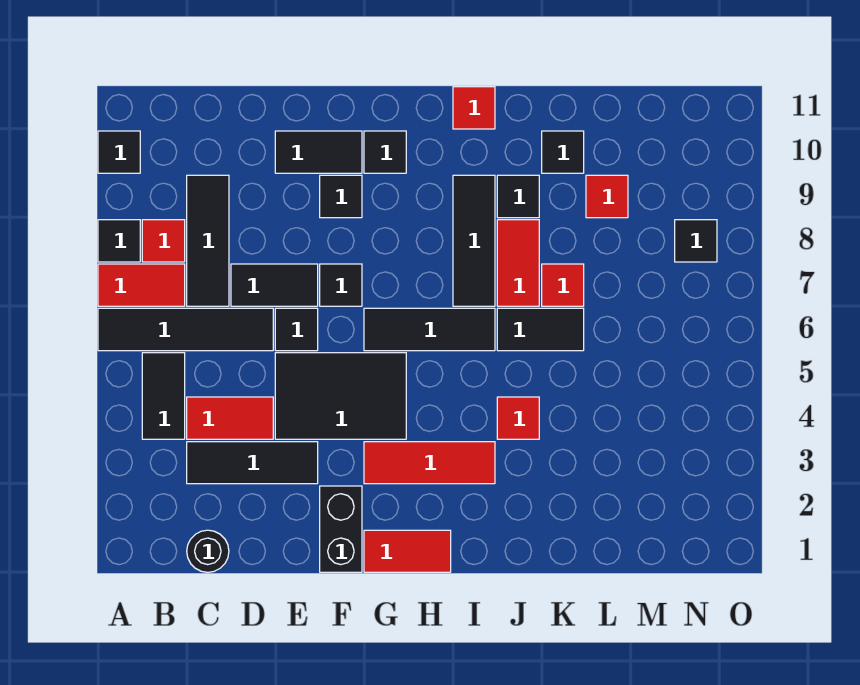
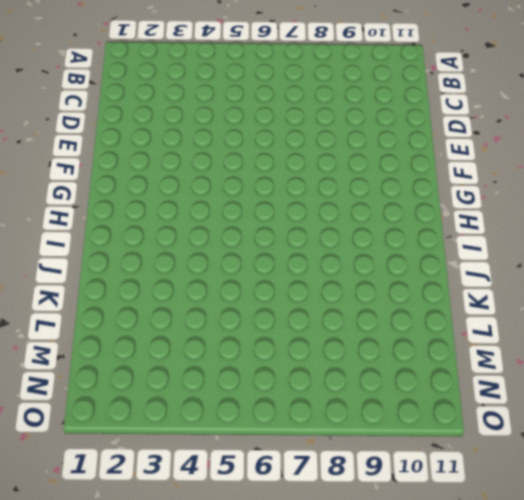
none -> black 1x4 tile [98,308,273,351]
none -> red 1x2 tile [98,264,185,306]
none -> black 1x1 tile [98,220,140,262]
none -> black 1x1 tile [98,131,140,173]

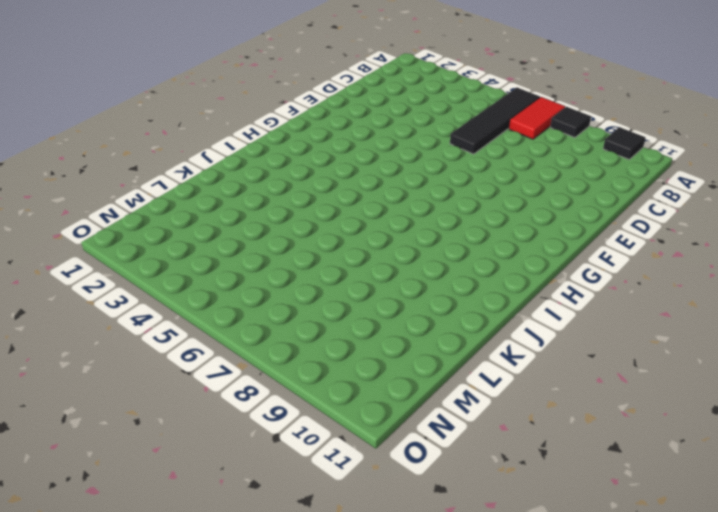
none -> black 1x2 tile [142,353,185,439]
none -> red 1x1 tile [142,220,185,262]
none -> black 1x1 round brick [187,530,229,572]
none -> black 1x3 tile [187,442,318,484]

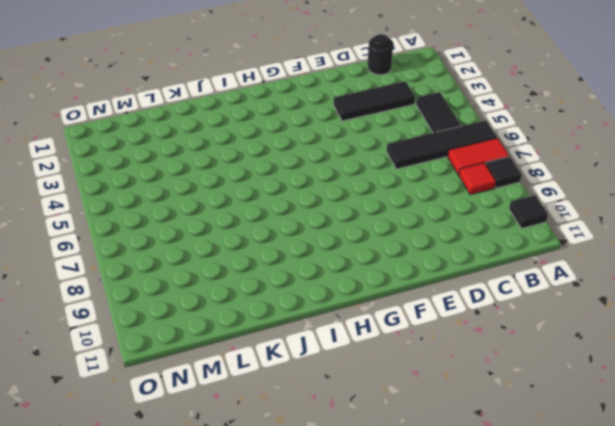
none -> red 1x2 tile [187,397,273,439]
none -> black 1x3 tile [187,175,229,306]
none -> black 1x2 tile [231,264,318,306]
none -> black 2x3 tile [275,353,406,439]

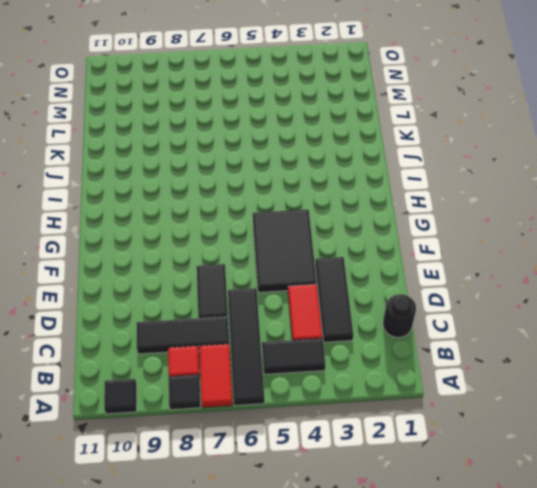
none -> black 1x1 tile [275,308,318,351]
none -> black 1x2 tile [275,131,362,173]
none -> black 1x2 brick [320,486,362,572]
none -> black 1x1 tile [320,264,362,306]

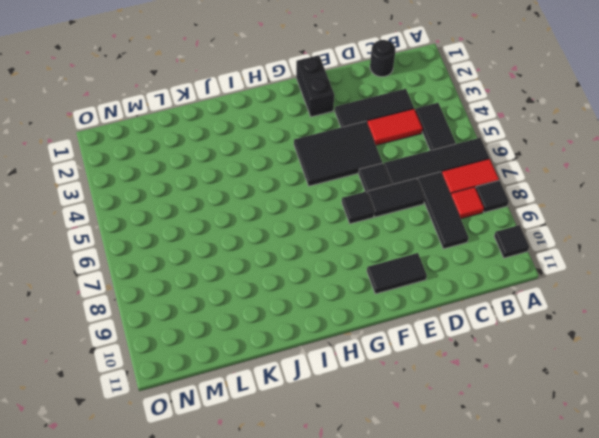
none -> black 1x1 tile [320,175,362,218]
none -> red 1x2 tile [364,530,451,572]
none -> red 1x3 tile [364,442,495,484]
none -> black 1x3 tile [364,308,495,351]

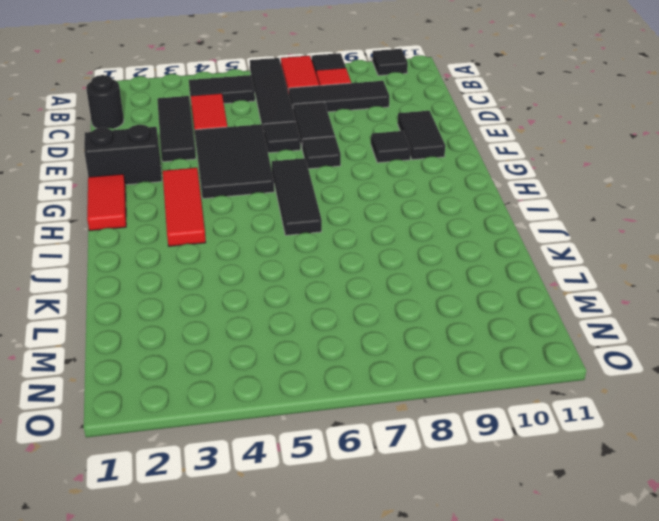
none -> black 1x1 tile [364,131,406,173]
none -> black 1x3 tile [453,175,495,306]
none -> red 1x1 tile [453,87,495,129]
none -> red 1x1 tile [497,397,539,439]

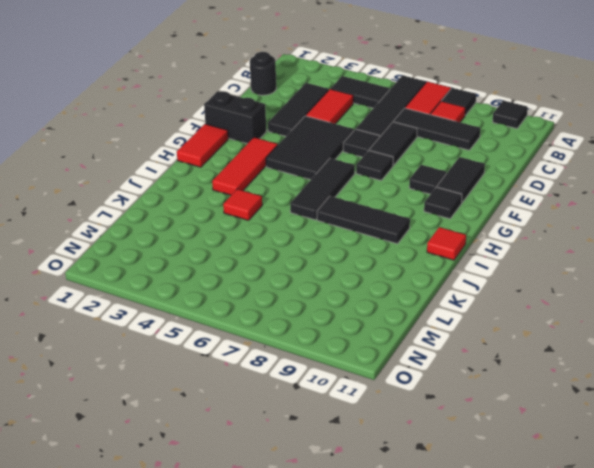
none -> black 1x2 tile [497,308,584,351]
none -> red 1x2 tile [497,220,539,306]
none -> black 1x1 tile [497,175,539,218]
none -> red 1x1 tile [542,264,584,306]

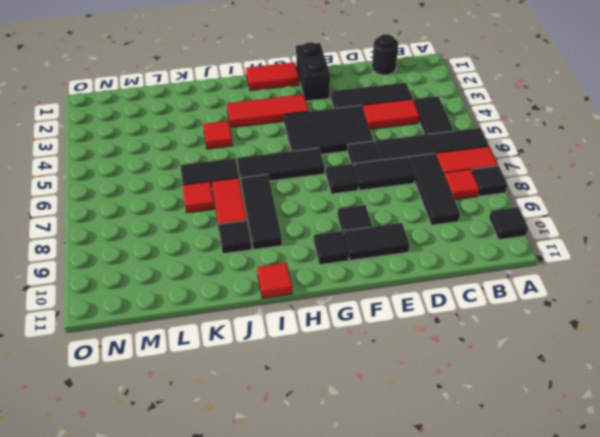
none -> black 1x1 tile [542,131,584,173]
none -> red 1x1 tile [586,175,628,218]
none -> black 1x1 tile [675,220,717,262]

